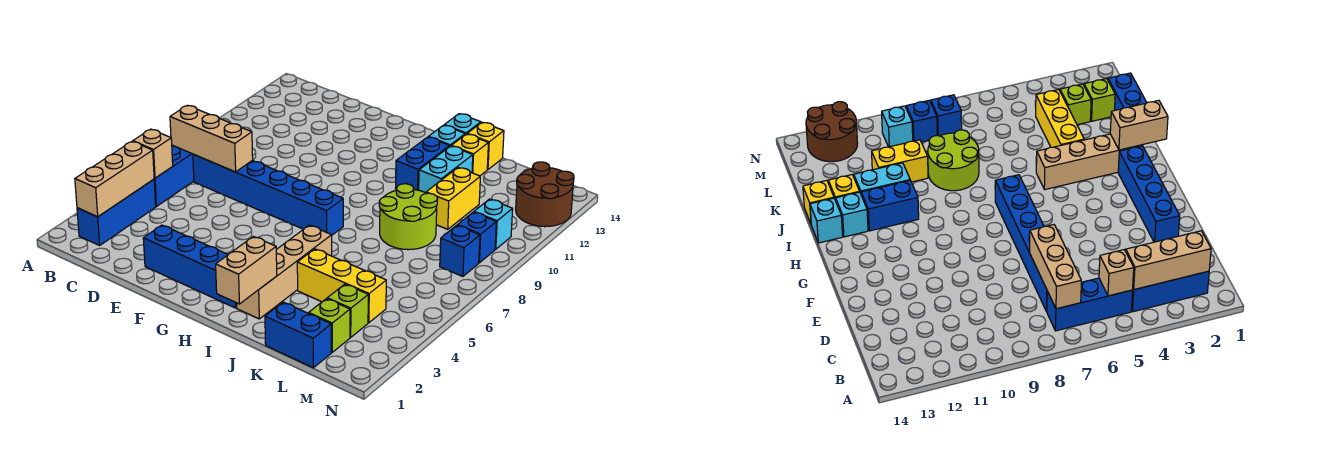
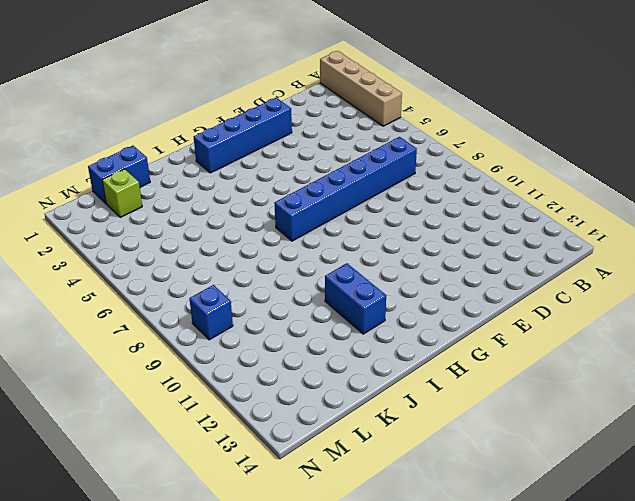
tan 1x4 brick [320,51,402,126] -> tan 1x4 brick moved to [237,225,332,319]
none -> blue 1x3 brick [77,179,156,245]
none -> blue 1x3 brick [154,145,194,207]
none -> cyan 1x1 brick [428,125,465,146]

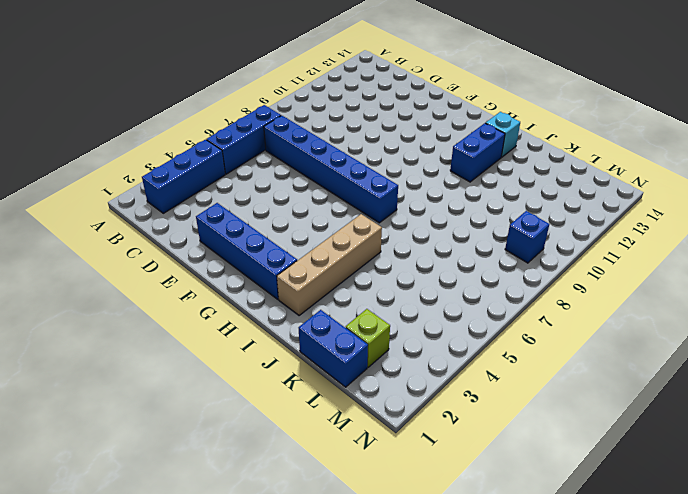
none -> cyan 1x1 brick [444,114,481,135]
none -> yellow 1x3 brick [297,249,386,323]
none -> lime 2x2 round brick [379,184,438,250]

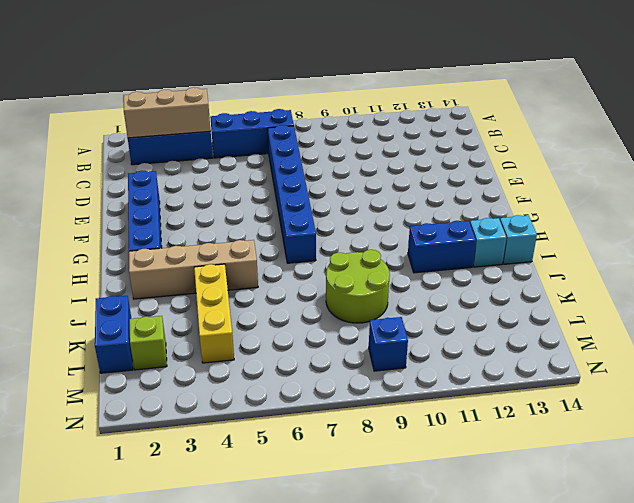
none -> cyan 1x2 brick [419,146,473,193]
none -> yellow 1x1 brick [451,134,488,176]
none -> yellow 1x1 brick [468,122,504,170]

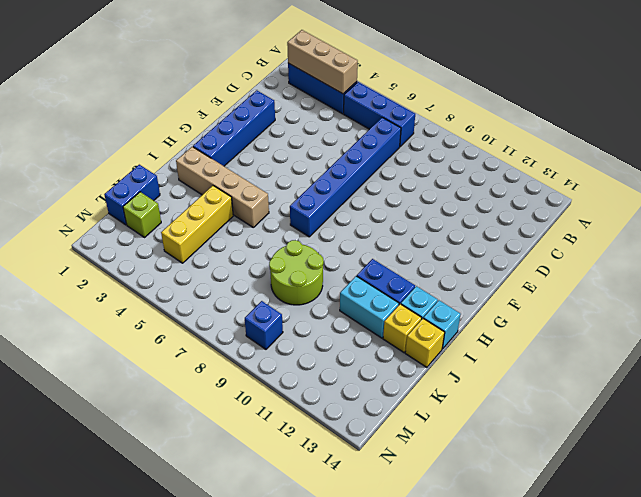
none -> yellow 1x2 brick [426,168,480,229]
none -> lime 1x1 brick [327,284,368,337]
none -> blue 1x1 brick [440,225,480,277]

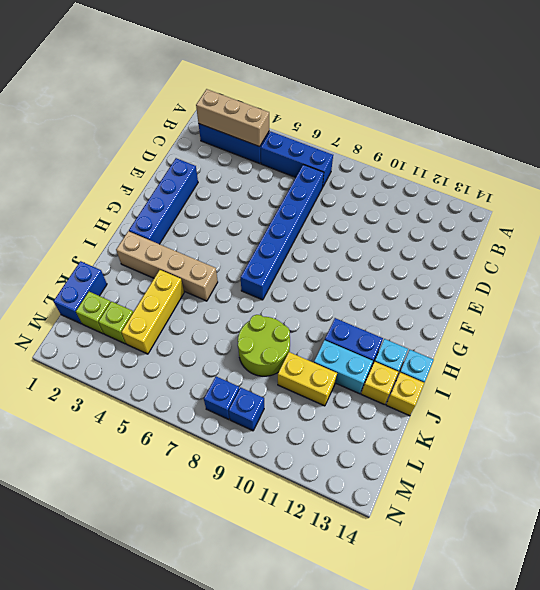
none -> cyan 1x1 brick [474,199,513,249]
none -> brown 2x2 round brick [516,162,574,227]
none -> tan 1x1 brick [133,129,173,178]

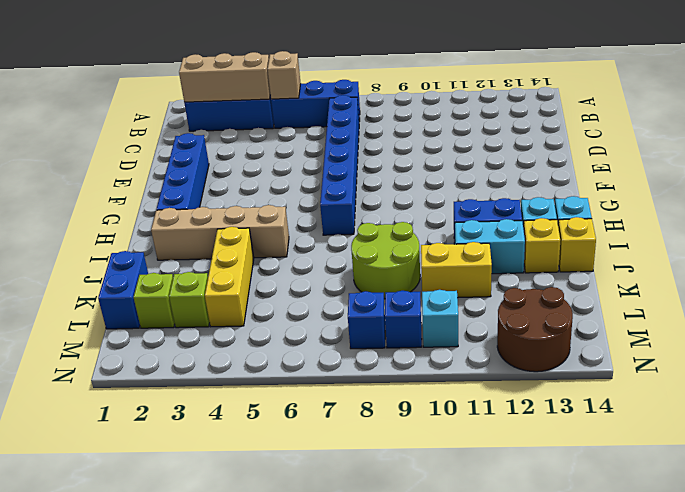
none -> tan 1x3 brick [170,105,253,172]
none -> tan 1x2 brick [216,237,277,304]

